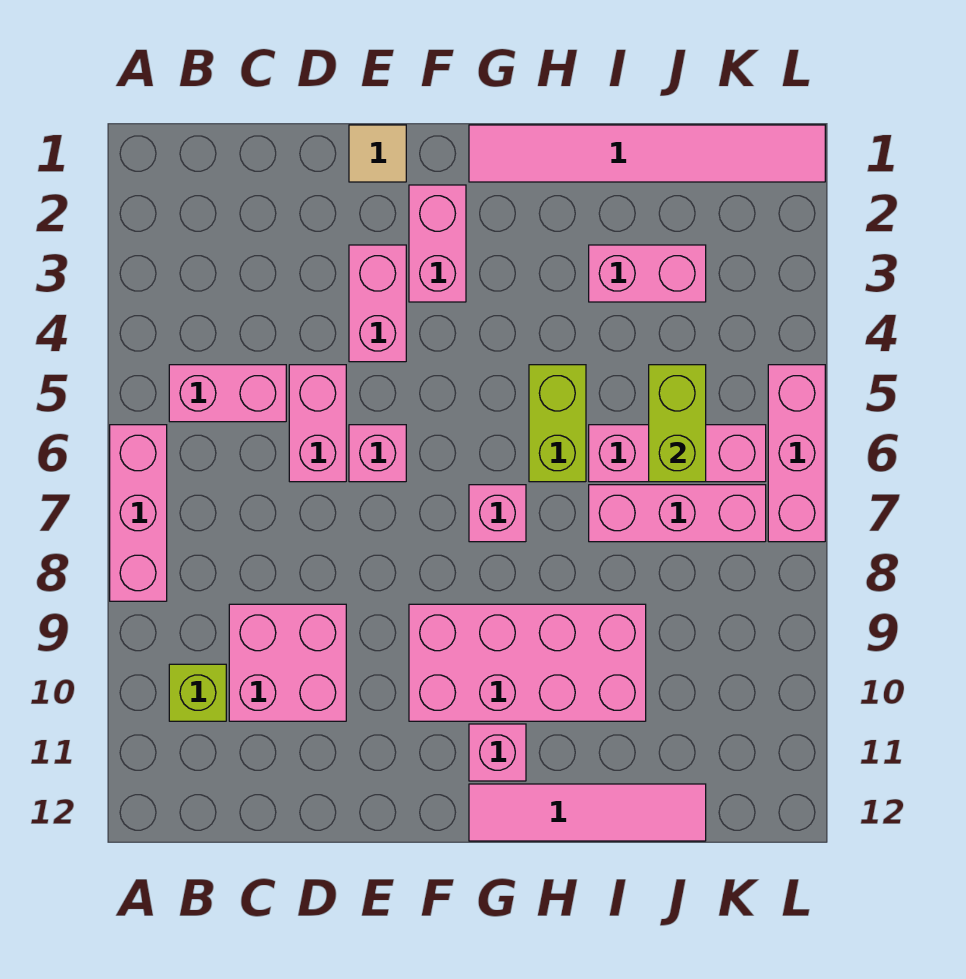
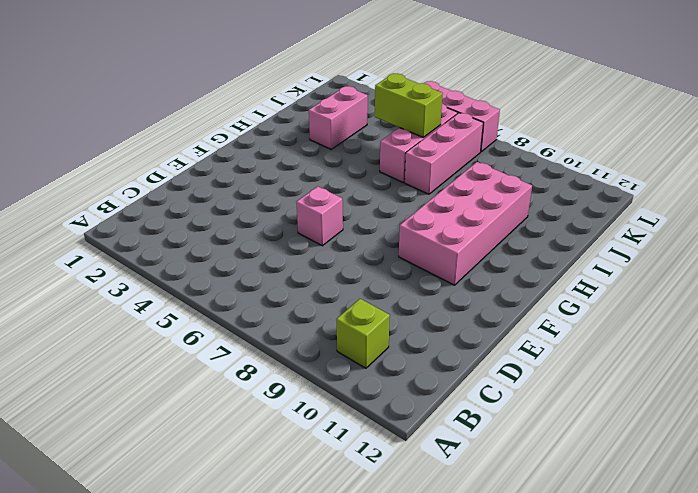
none -> pink 1x3 brick [110,425,167,601]
none -> pink 1x2 brick [169,365,286,422]
none -> pink 2x2 brick [229,604,346,721]

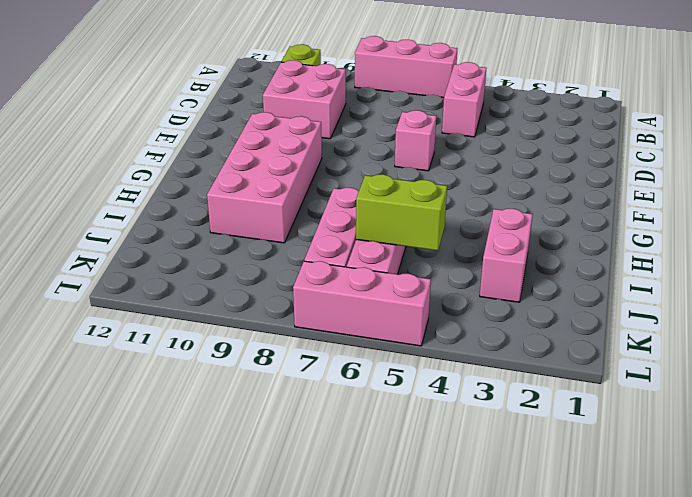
none -> pink 1x2 brick [289,365,346,482]
none -> tan 1x1 tile [349,125,406,182]
none -> pink 1x2 brick [349,245,406,362]

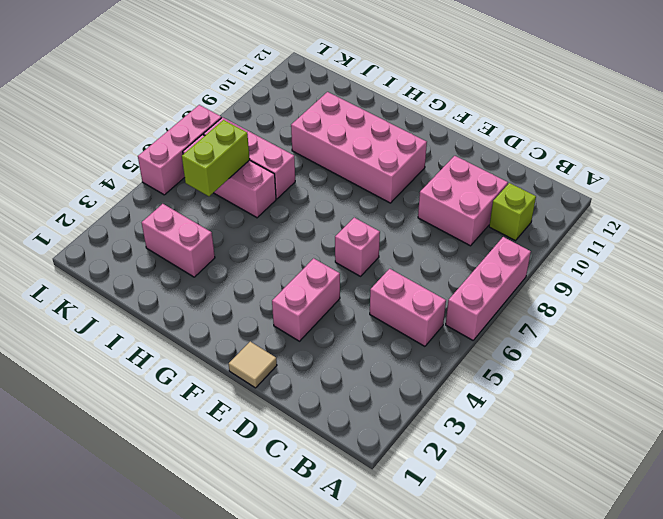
none -> pink 1x2 brick [289,365,346,482]
none -> pink 1x2 brick [409,185,466,302]
none -> pink 1x6 tile [469,125,825,182]

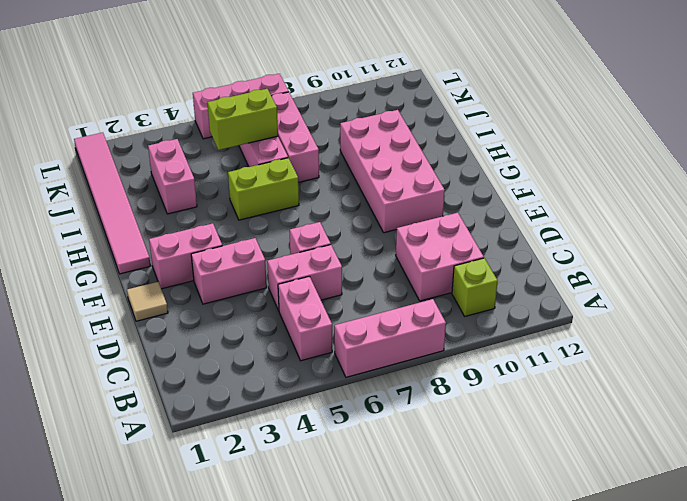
none -> pink 1x1 brick [469,485,526,542]
none -> pink 1x1 brick [469,724,526,781]
none -> pink 1x4 tile [469,784,706,841]

